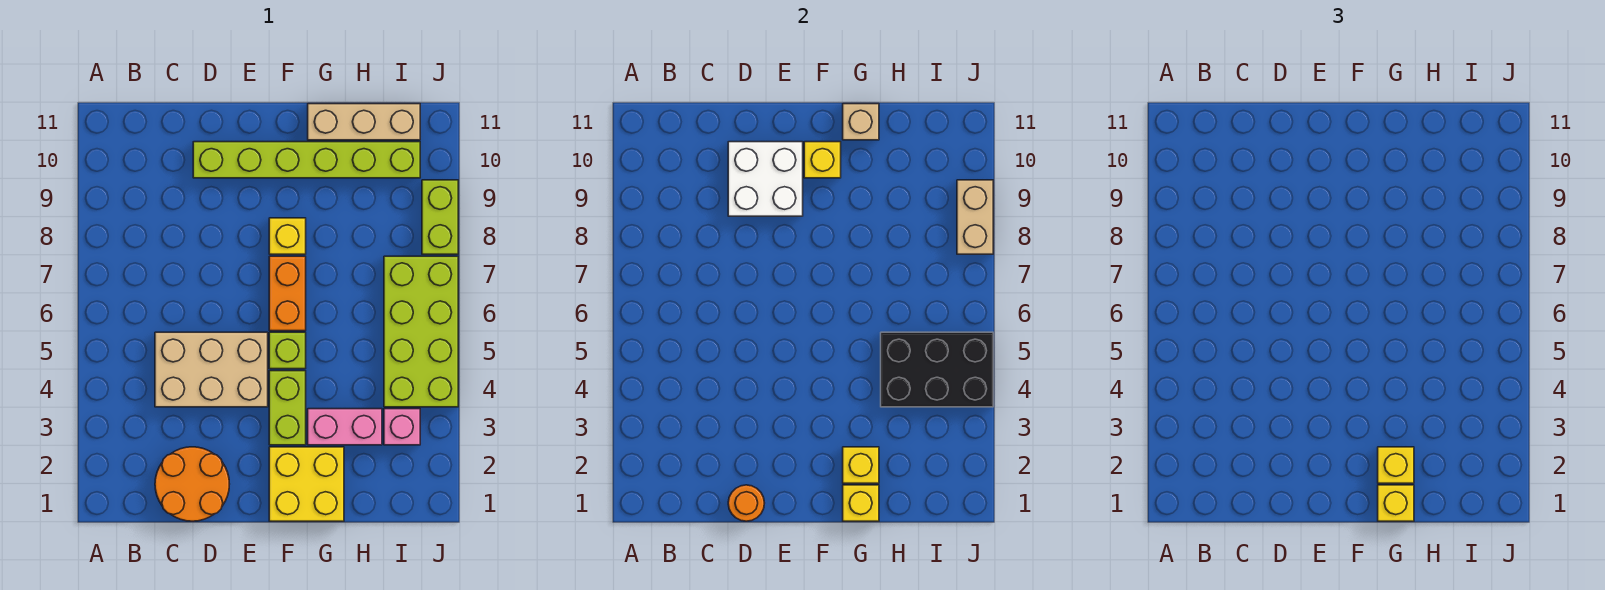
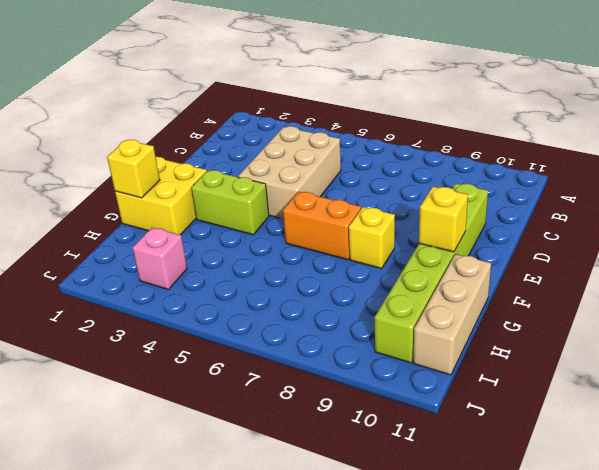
none -> orange 2x2 round brick [155,447,229,521]
none -> lime 1x1 brick [269,332,306,369]
none -> pink 1x2 brick [308,409,382,445]

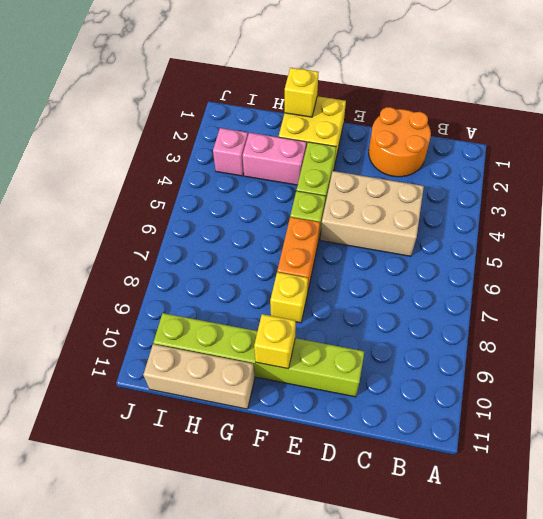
none -> lime 2x4 brick [384,256,458,407]
none -> lime 1x2 brick [422,180,458,254]
none -> orange 1x1 round brick [728,485,764,521]

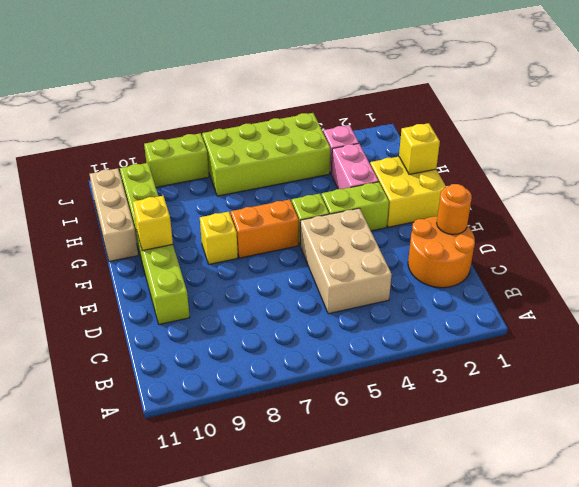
none -> white 2x2 brick [728,142,803,216]
none -> yellow 1x1 brick [843,447,879,483]
none -> tan 1x1 brick [843,104,879,140]

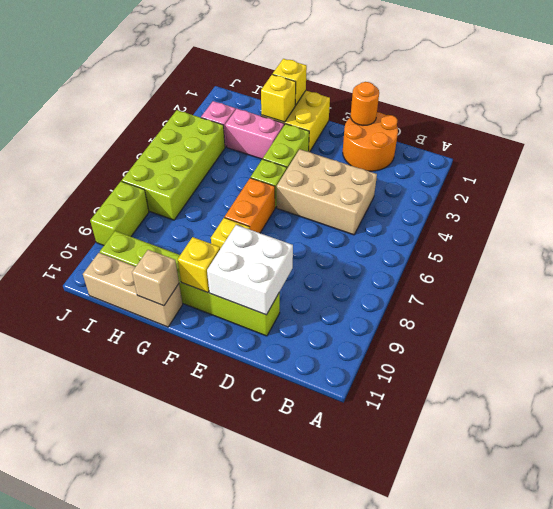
none -> black 2x3 brick [881,332,993,407]
none -> tan 1x2 brick [957,180,993,254]
none -> yellow 1x1 brick [1378,485,1414,521]

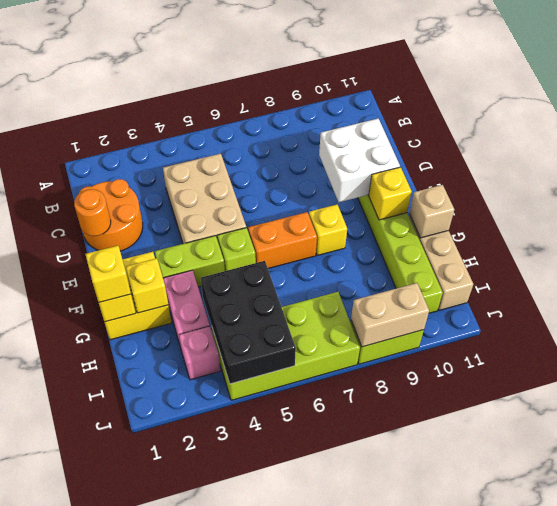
none -> yellow 1x1 brick [1378,447,1414,483]

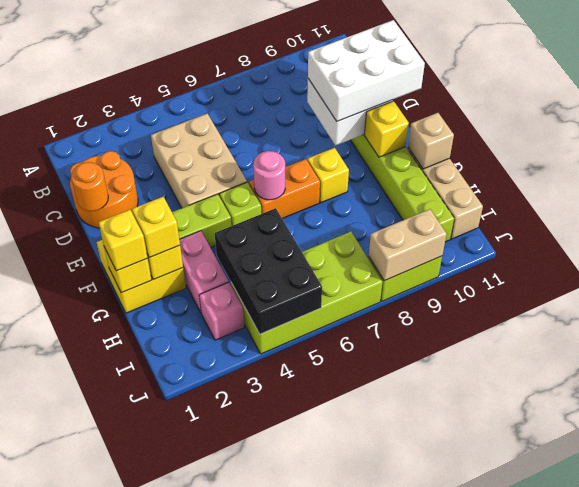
white 2x3 brick [308,20,425,121] -> none
pink 1x1 round brick [253,151,285,200] -> none

